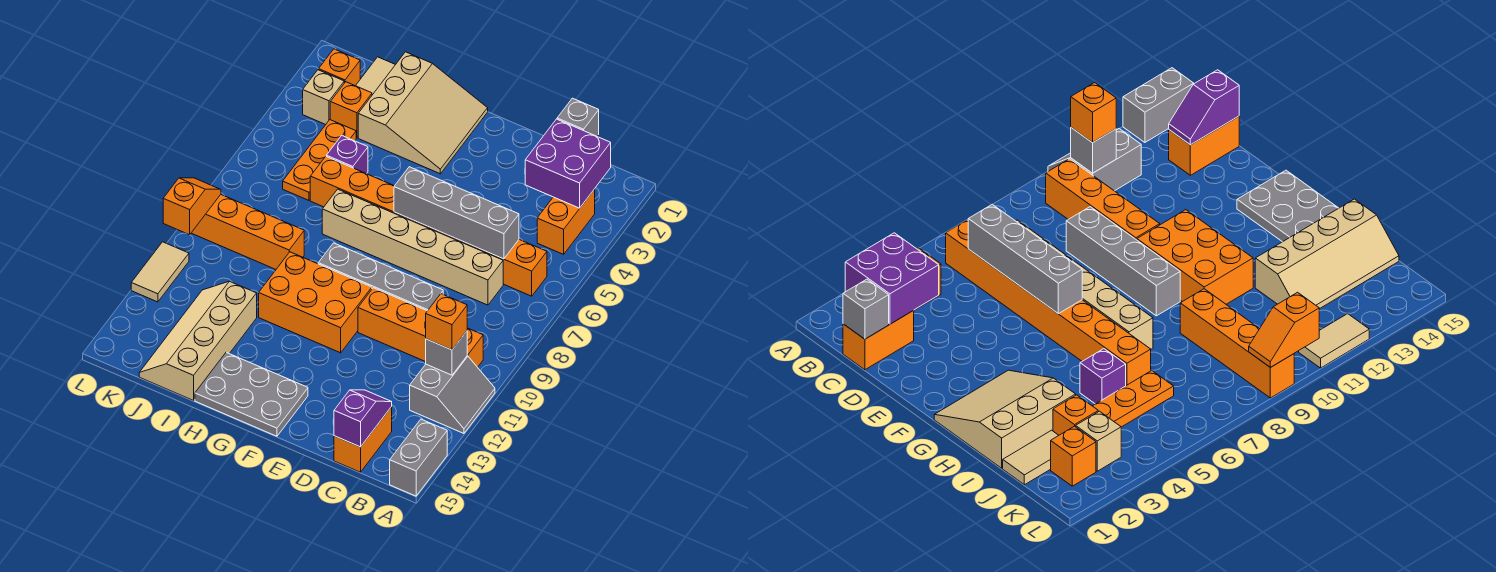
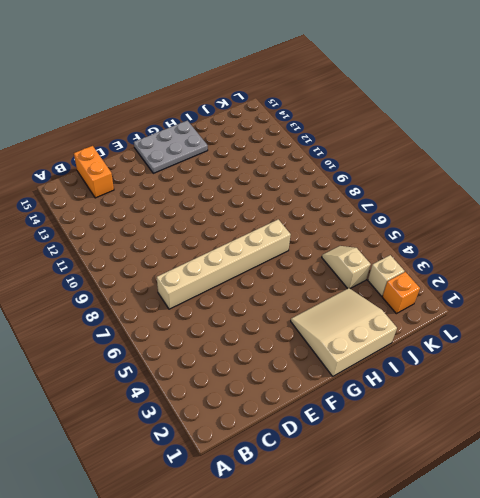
tan 3x3 slope [291,288,397,376] -> tan 3x3 slope turned to [358,52,488,174]
tan 1x2 slope [322,246,371,289] -> orange 1x3 plate [283,120,356,200]
none -> grey 2x2 slope [410,356,495,433]
none -> grey 1x2 brick [390,419,447,496]
none -> orange 1x2 brick [537,189,595,254]

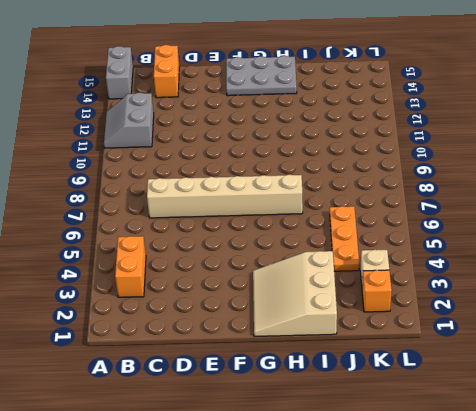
none -> orange 1x8 brick [310,157,547,296]
none -> orange 1x4 brick [358,288,483,367]
none -> orange 1x2 brick [843,310,914,370]

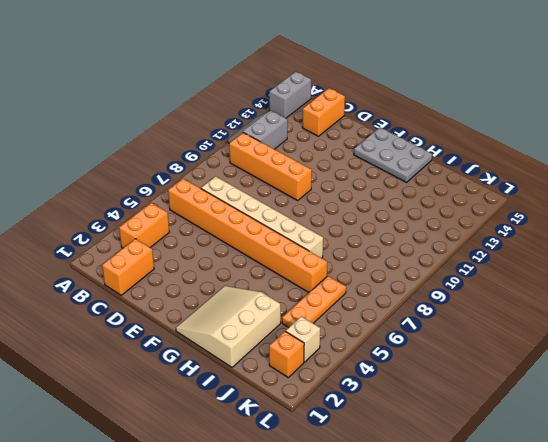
none -> grey 1x4 brick [318,243,443,311]
none -> orange 2x3 brick [259,252,372,353]
none -> purple 1x1 brick [326,136,368,174]

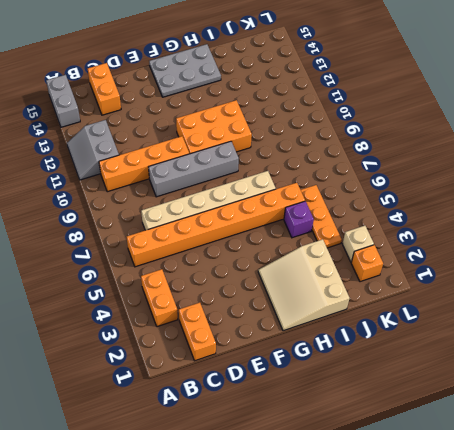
none -> orange 1x4 brick [192,195,304,269]
none -> tan 2x4 slope [139,281,257,400]
none -> tan 1x2 tile [356,57,395,95]

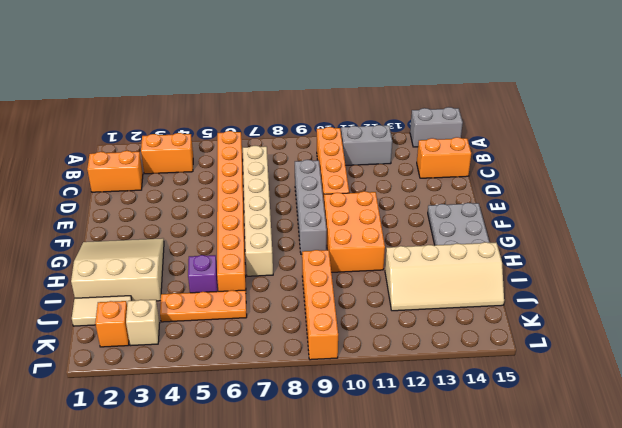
none -> orange 1x1 brick [330,82,372,138]
none -> tan 1x2 tile [131,242,189,302]
none -> purple 2x2 brick [525,119,611,208]

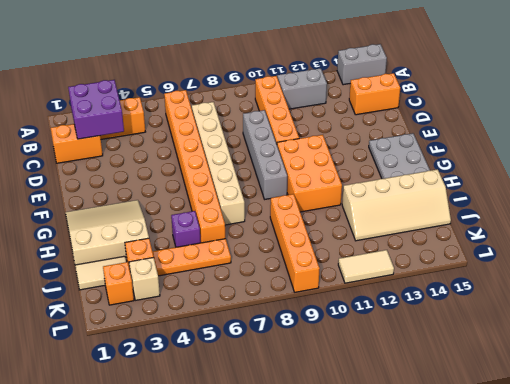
none -> grey 1x1 brick [426,331,467,375]
none -> grey 1x1 brick [557,98,599,137]
none -> grey 1x4 brick [394,167,519,259]

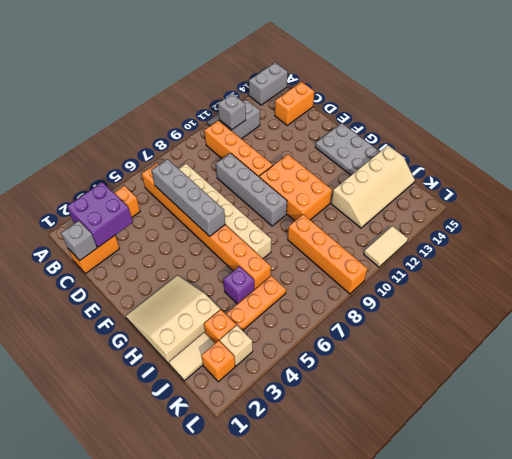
none -> purple 1x2 slope [334,390,392,447]
none -> orange 1x2 slope [163,178,221,235]
none -> orange 1x1 brick [426,294,467,350]

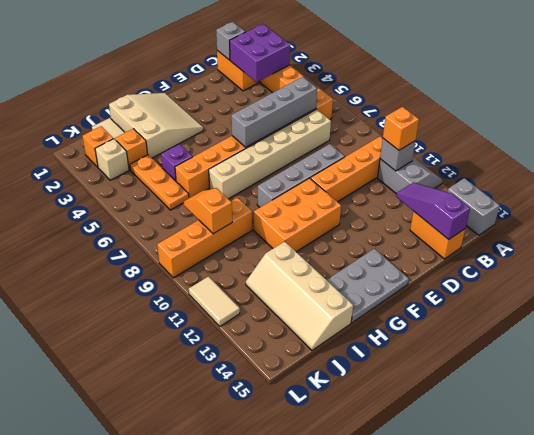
purple 1x3 slope [396,182,470,240] -> purple 1x2 slope [334,390,392,447]
orange 1x2 slope [184,188,232,234] -> orange 1x2 slope moved to [163,178,221,235]

